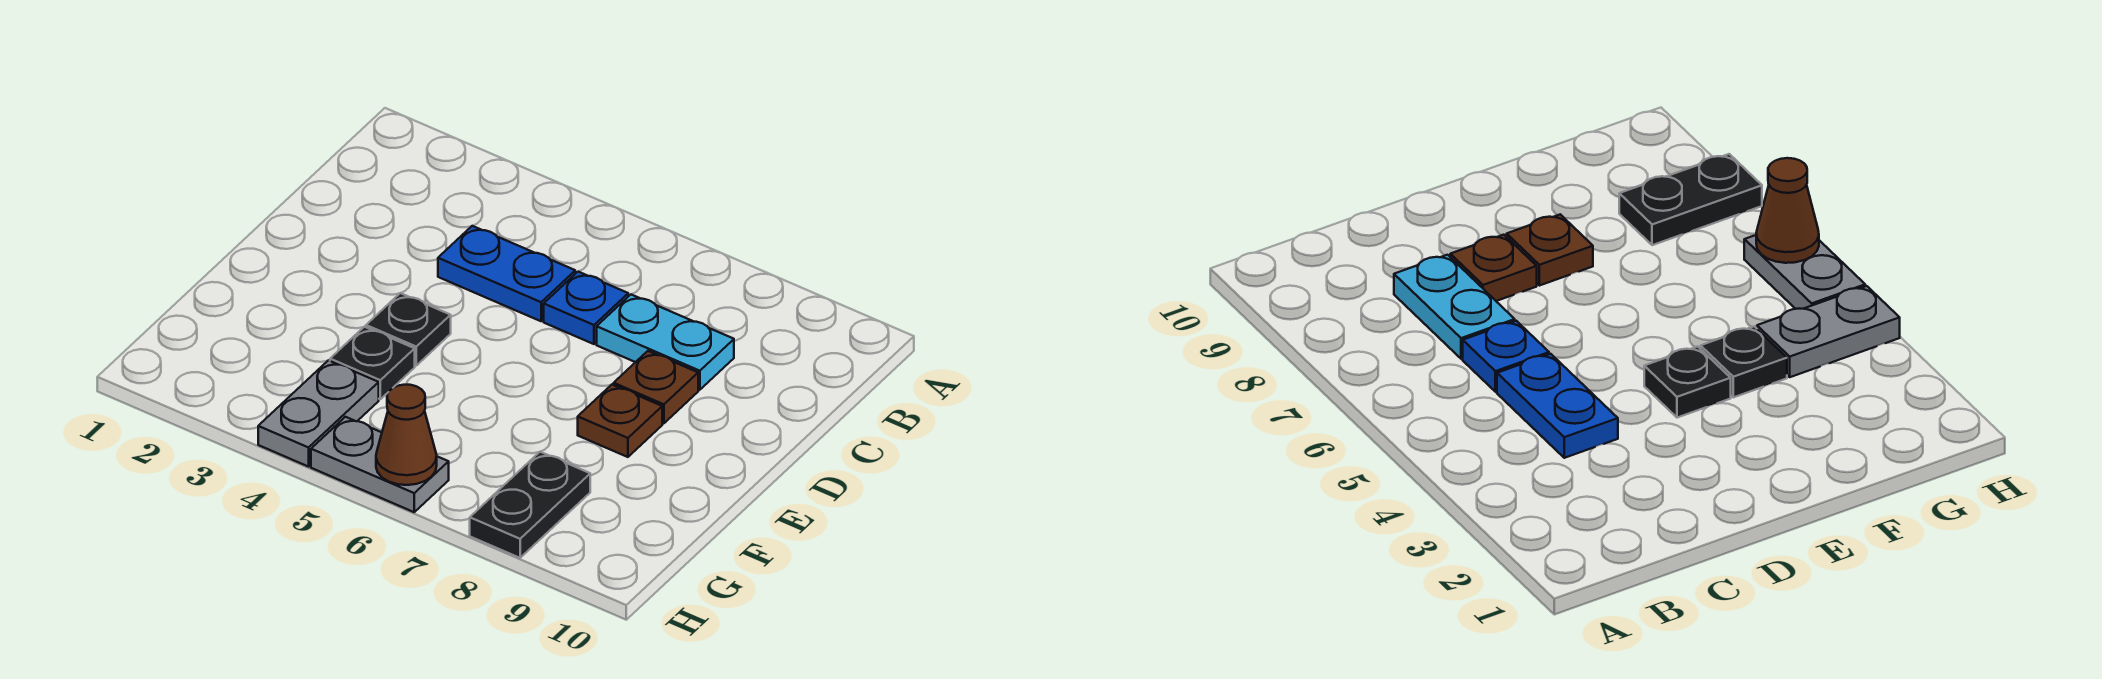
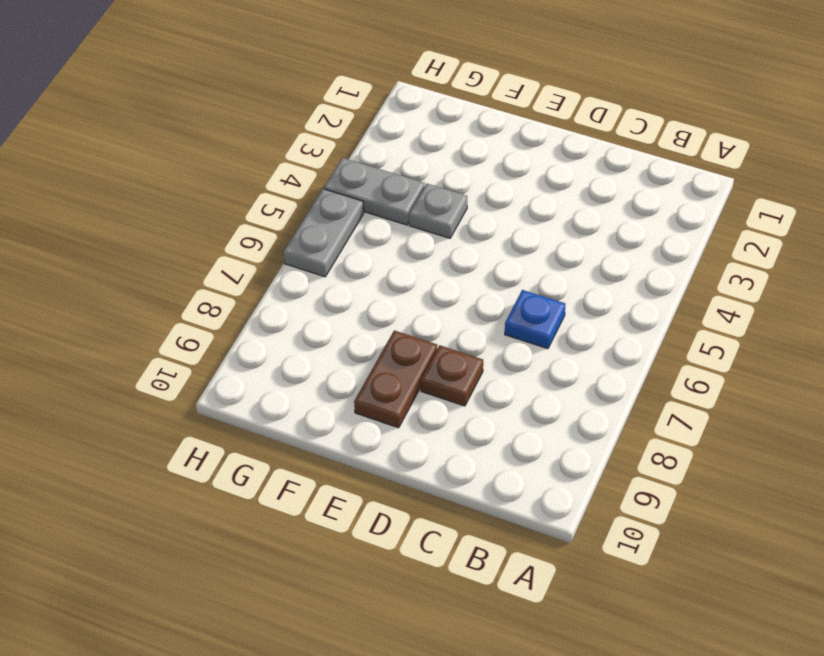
brown 1x2 plate [354,330,437,428] -> brown 1x1 plate [578,384,662,457]
grey 1x1 plate [409,184,467,238] -> black 1x1 plate [330,327,415,399]
none -> blue 1x2 plate [438,226,575,321]
none -> cyan 1x2 plate [597,294,734,390]

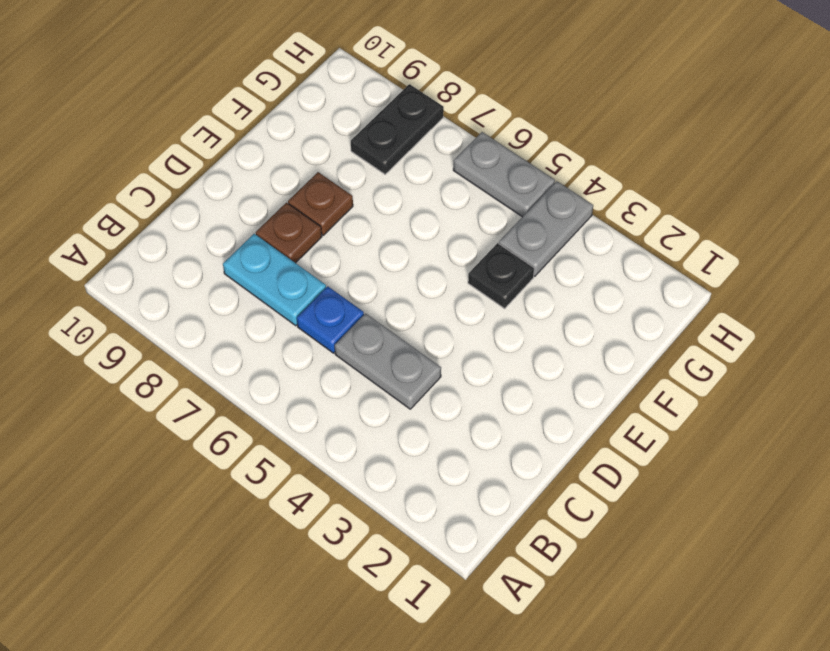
grey 1x2 plate [335,313,441,409] -> blue 1x2 plate [438,226,575,321]
none -> black 1x1 plate [366,293,451,366]
none -> brown 1x1 cone [376,385,437,485]

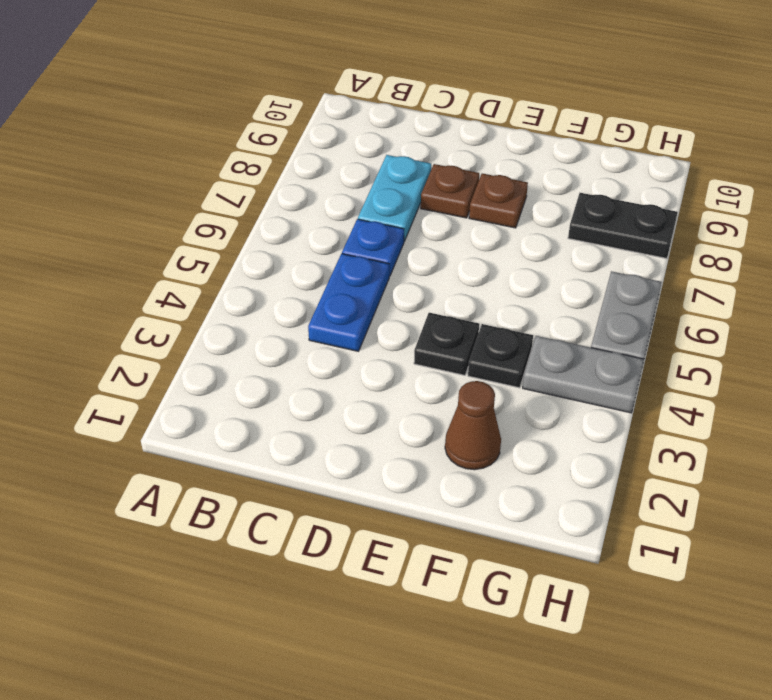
brown 1x1 cone [445,381,501,470] -> brown 1x1 cone moved to [376,385,437,485]

